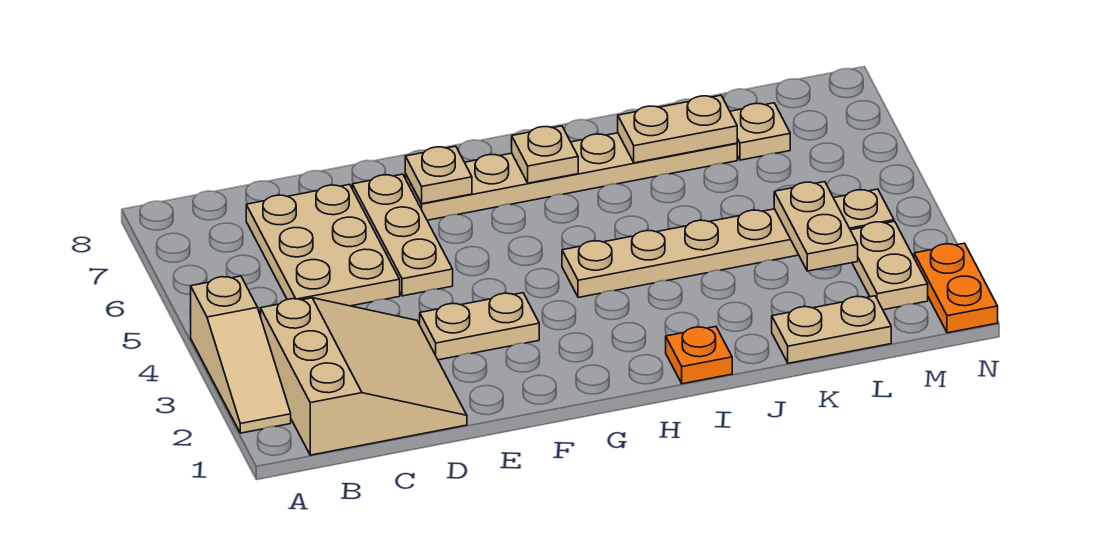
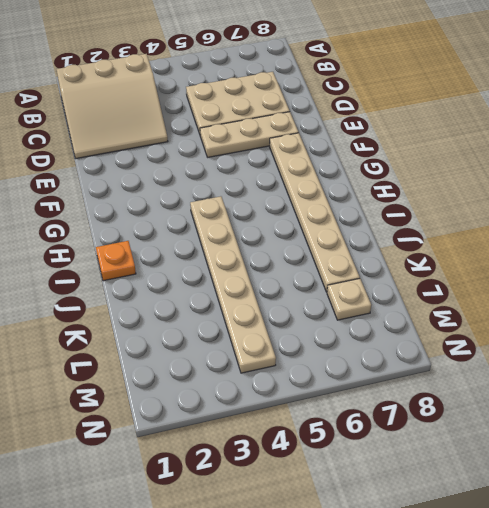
none -> tan 1x3 slope [191,276,291,433]
none -> tan 1x2 plate [420,293,539,360]
none -> tan 1x2 plate [772,296,891,363]

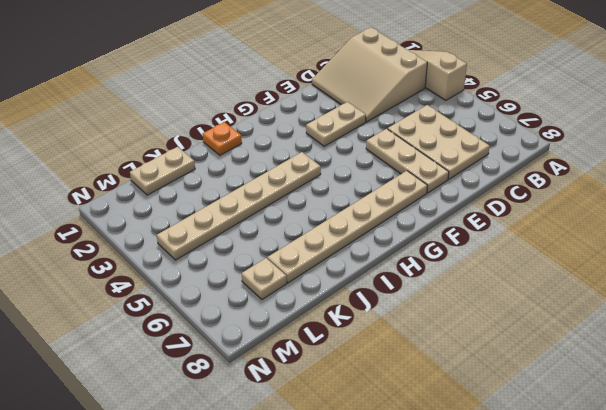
none -> tan 1x2 plate [851,221,928,310]
none -> orange 1x2 plate [914,243,998,333]
none -> tan 1x1 plate [405,146,472,204]

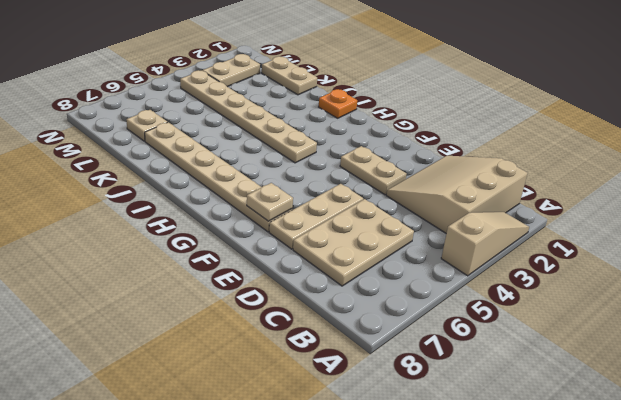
none -> orange 1x2 plate [914,243,998,333]
none -> tan 1x1 plate [512,126,578,183]
none -> tan 1x2 plate [618,95,737,163]

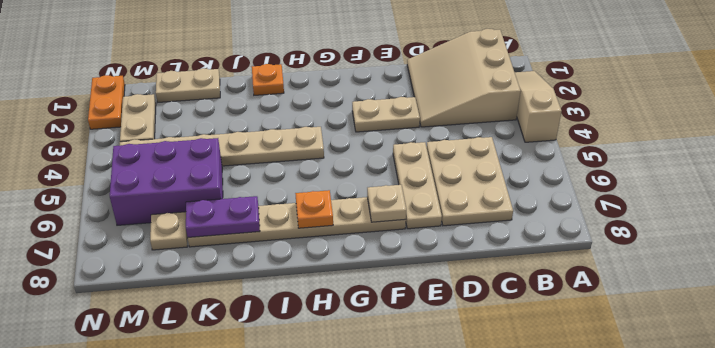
orange 1x1 plate [295,190,333,228] -> tan 1x1 plate [512,126,578,183]
purple 1x2 plate [186,196,260,237] -> tan 1x2 plate [618,95,737,163]
purple 2x3 brick [110,138,223,225] -> none
none -> tan 1x2 plate [774,182,858,271]

